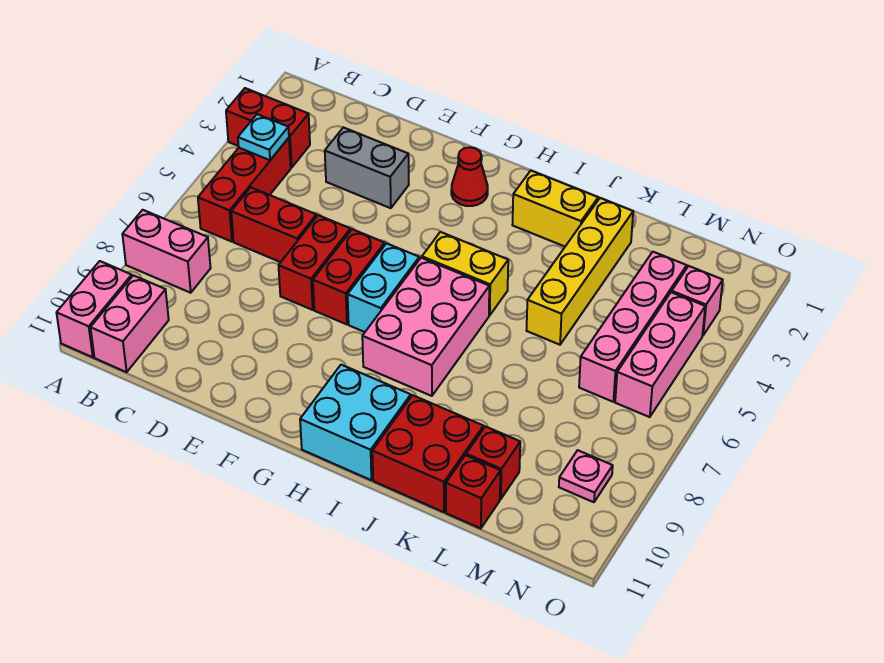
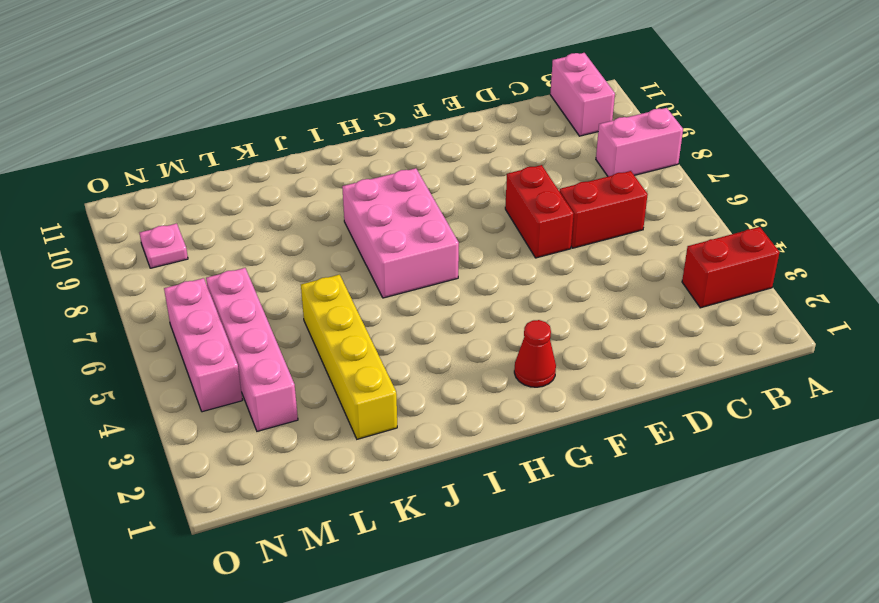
none -> pink 1x2 brick [57,261,132,357]
none -> red 1x3 brick [198,138,291,242]
none -> grey 1x2 brick [325,127,409,208]

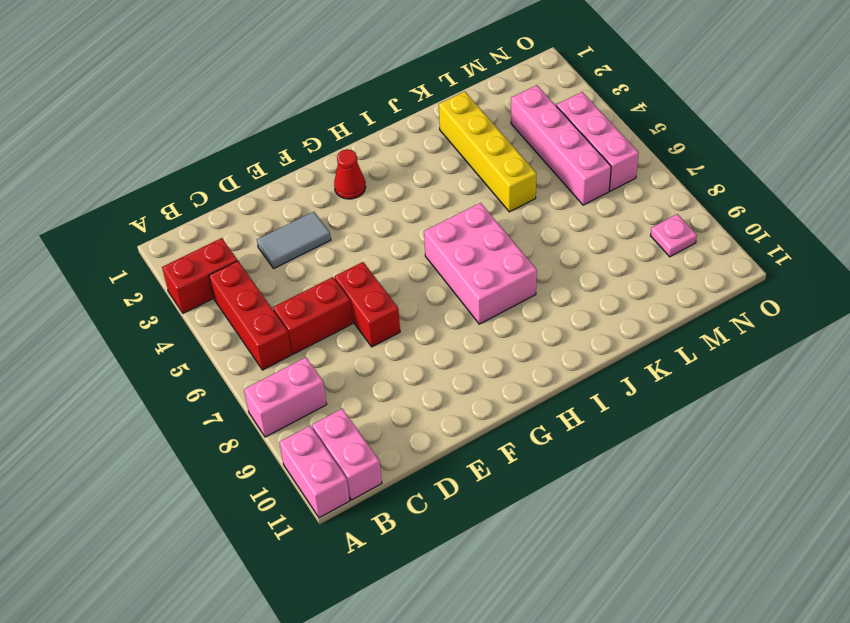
grey 1x2 tile [257,212,331,268] -> grey 1x2 brick [325,127,409,208]
none -> red 1x2 brick [313,229,385,324]
none -> cyan 1x2 brick [348,243,419,332]
none -> yellow 1x2 brick [422,232,508,315]

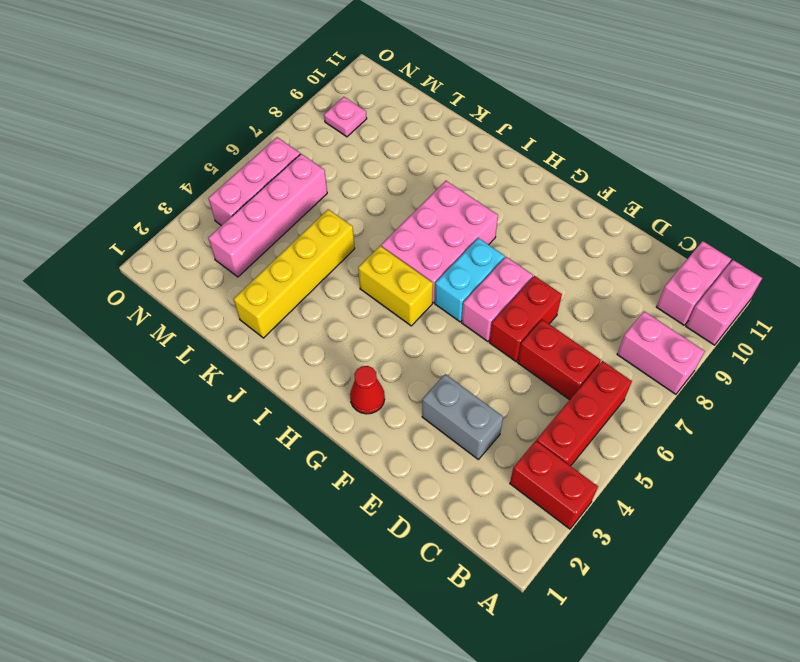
pink 1x2 brick [462,257,533,341] -> red 1x2 brick [313,229,385,324]
none -> cyan 2x2 brick [300,365,411,480]
none -> yellow 1x2 brick [512,171,598,246]
none -> red 2x2 brick [372,395,484,512]

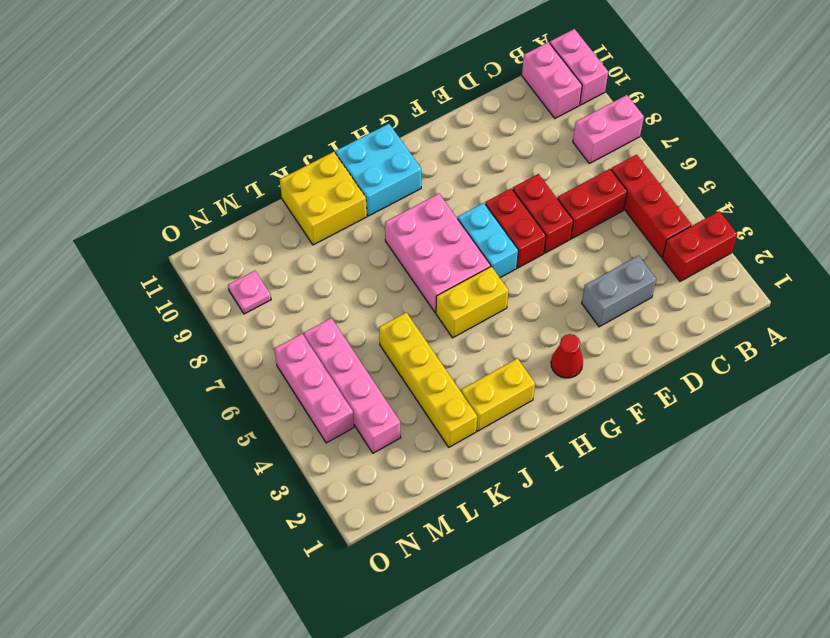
yellow 2x2 brick [280,152,367,245] -> red 2x2 brick [372,395,484,512]
none -> red 1x1 brick [466,427,520,499]
none -> red 1x1 brick [446,455,501,529]
none -> pink 1x1 brick [672,266,723,336]

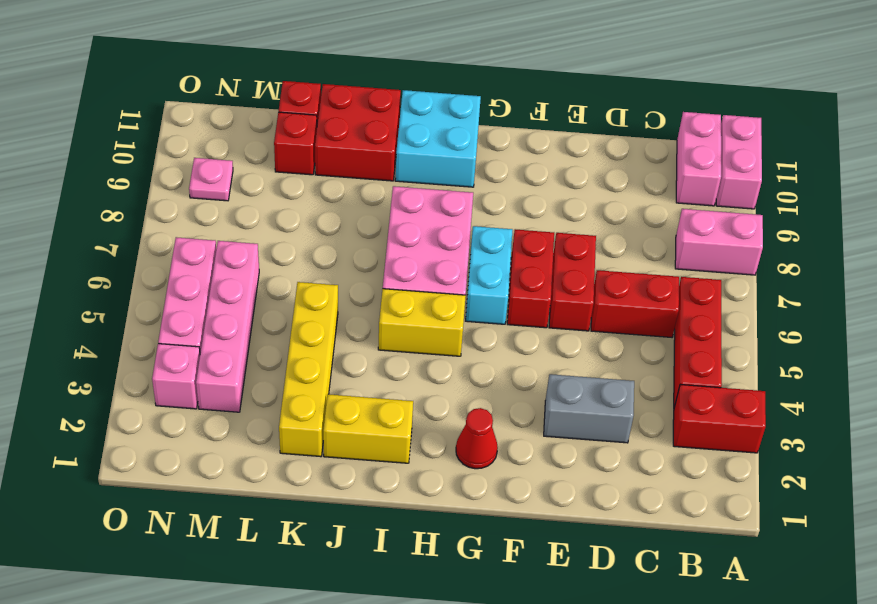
none -> cyan 1x1 plate [238,114,289,160]

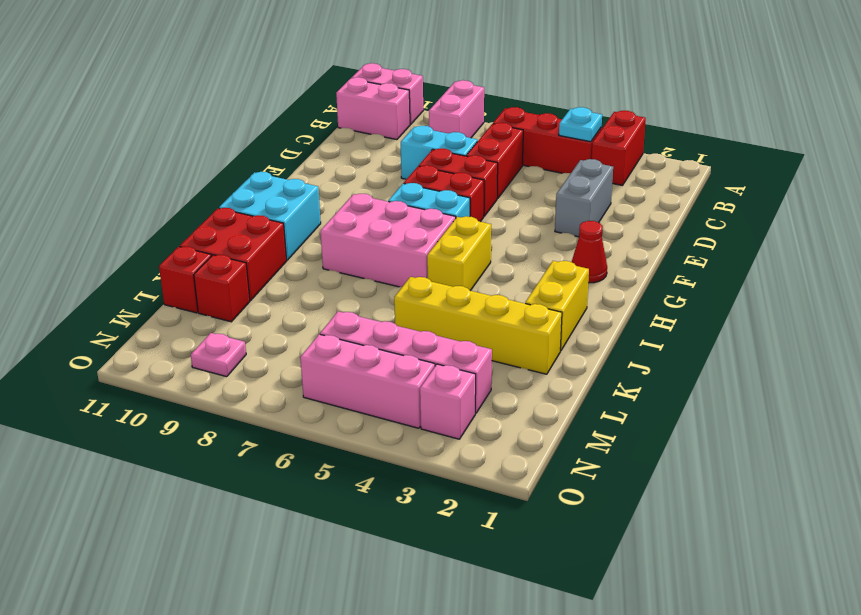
cyan 1x2 brick [401,126,478,179] -> none

